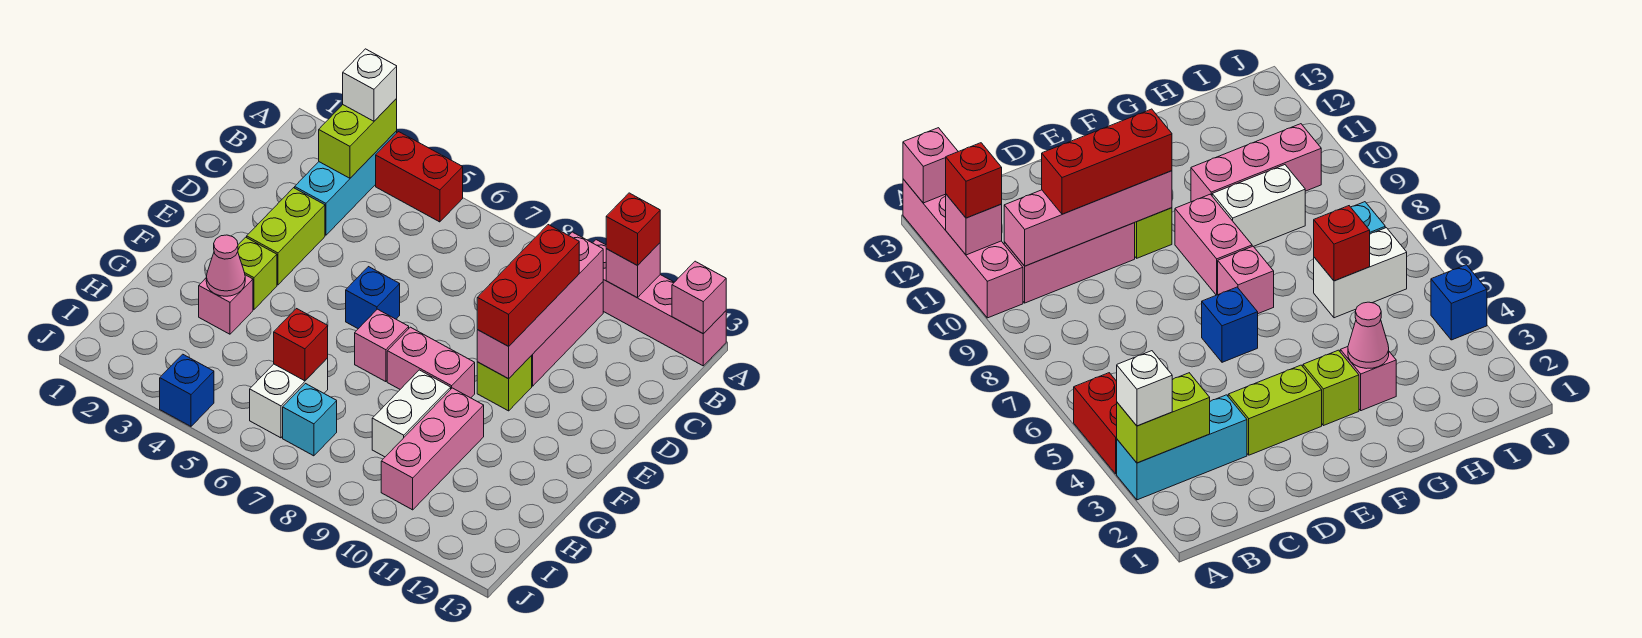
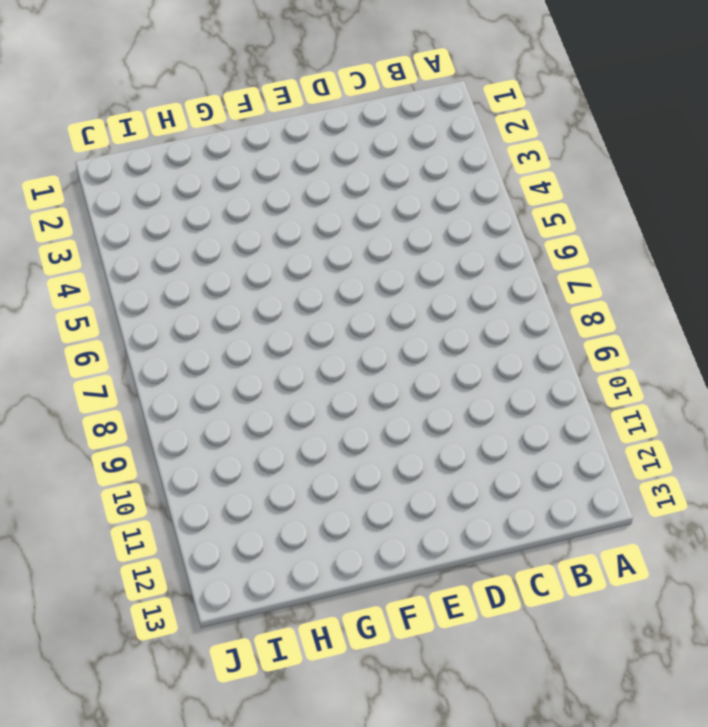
none -> cyan 1x3 brick [295,131,397,235]
none -> red 1x2 brick [376,132,463,222]
none -> pink 1x4 brick [593,240,726,366]

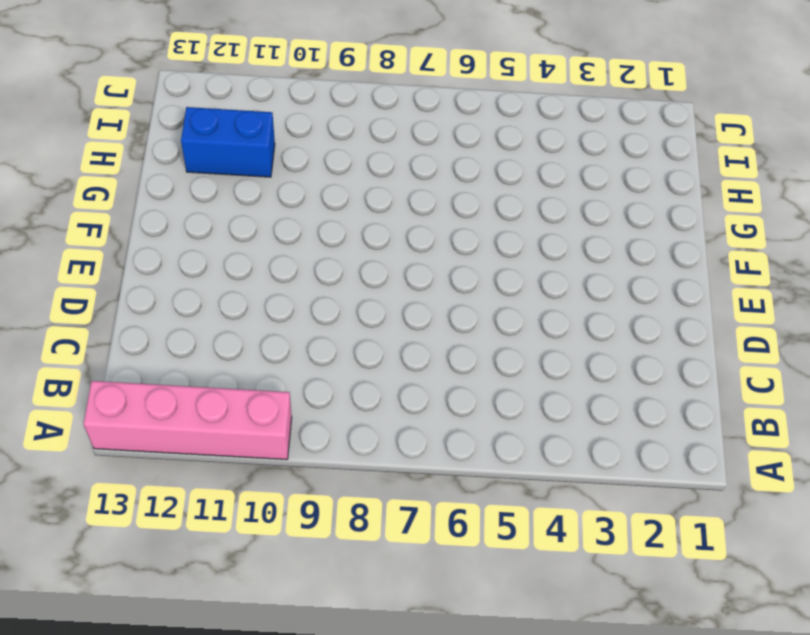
blue 1x2 brick [181,107,275,177] -> none
none -> cyan 1x3 brick [295,131,397,235]
none -> red 1x2 brick [376,132,463,222]
none -> pink 1x3 brick [531,282,603,386]

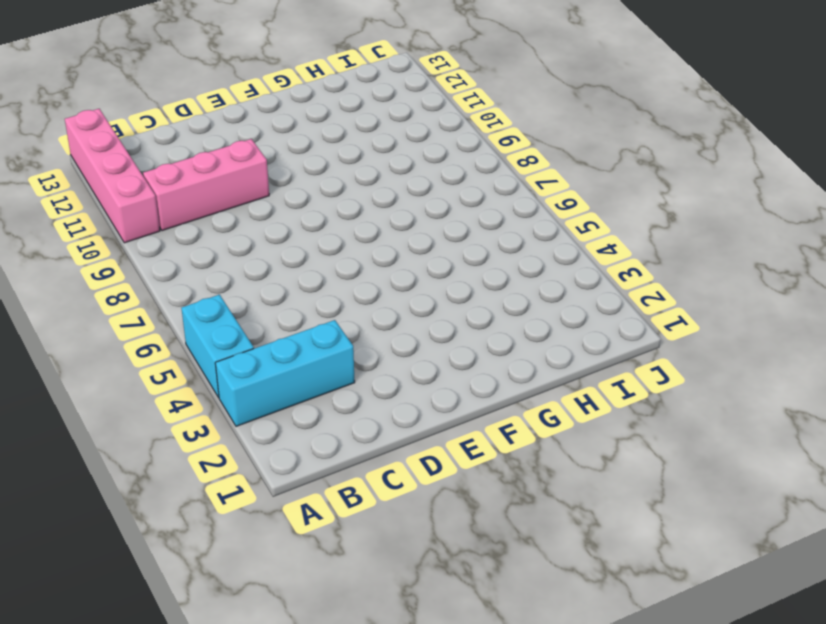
cyan 1x2 brick [181,295,254,398] -> red 1x2 brick [376,132,463,222]
none -> lime 1x2 brick [247,188,325,285]
none -> blue 1x1 brick [346,267,400,329]
none -> lime 1x1 brick [477,356,532,411]

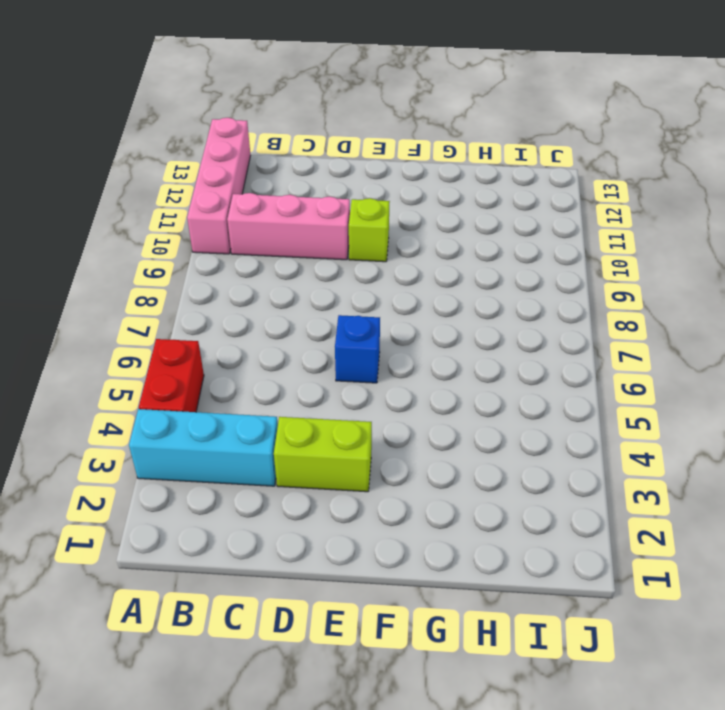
none -> lime 1x1 brick [238,237,277,309]
none -> pink 1x1 brick [355,309,409,382]
none -> pink 1x2 brick [387,327,475,398]

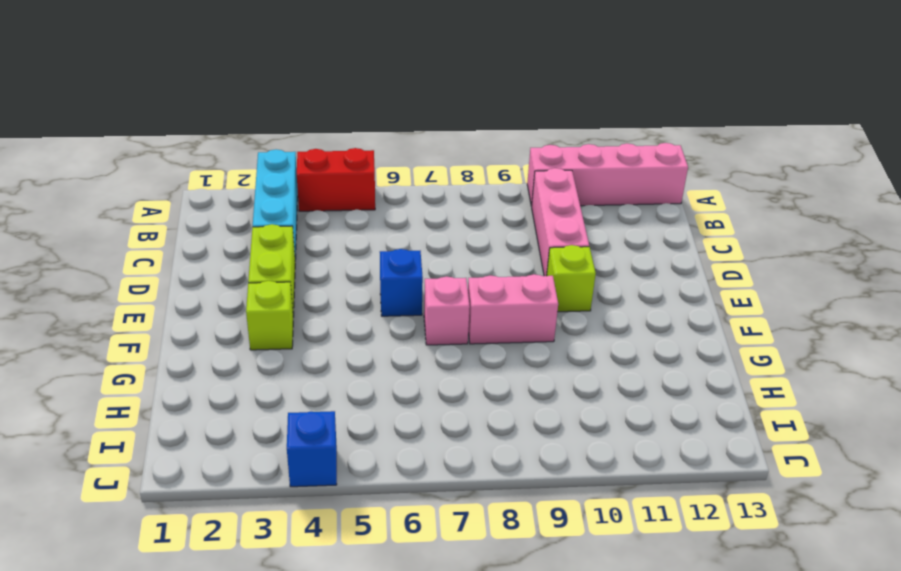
none -> pink 1x1 brick [199,275,253,334]
none -> white 1x2 brick [372,370,451,457]
none -> pink 1x3 brick [381,388,484,510]

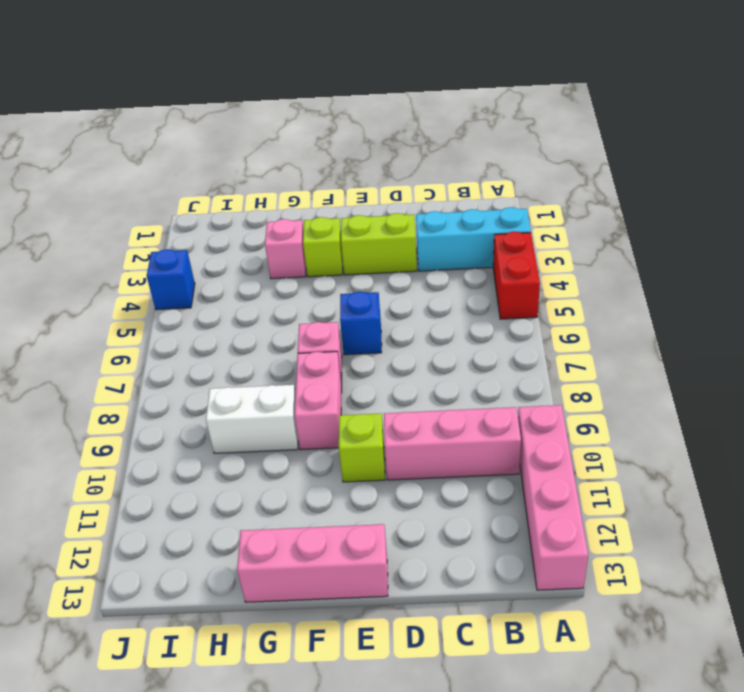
pink 1x3 brick [237,524,388,602] -> pink 1x3 brick moved to [381,388,484,510]
none -> white 1x2 brick [250,358,328,438]
none -> cyan 1x1 brick [283,384,337,456]
none -> lime 1x2 brick [319,99,397,178]

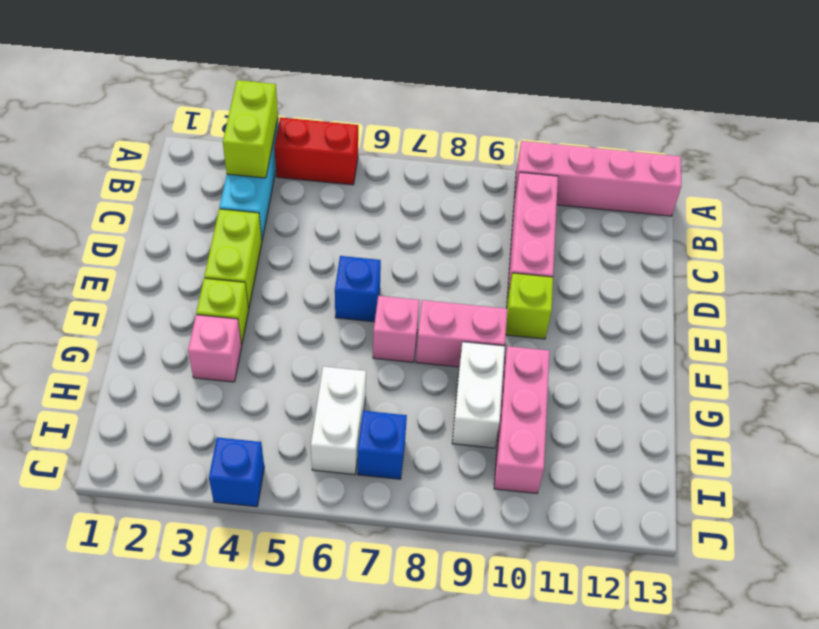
blue 1x1 brick [358,411,407,479] -> cyan 1x1 brick [283,384,337,456]
none -> pink 1x1 brick [606,243,660,298]
none -> pink 1x1 brick [672,261,726,334]
none -> pink 1x4 brick [477,232,603,379]

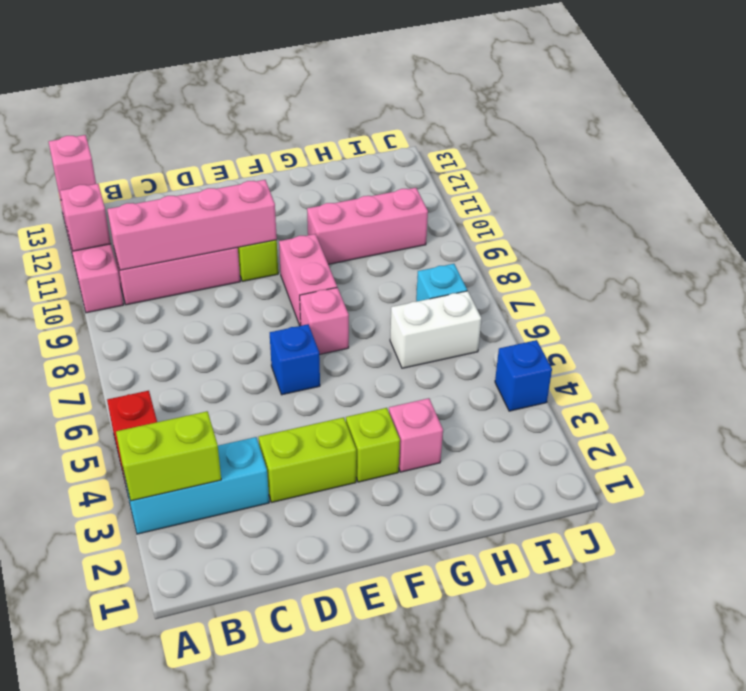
none -> white 1x2 brick [372,370,451,457]
none -> pink 1x1 cone [206,235,245,296]
none -> red 1x1 brick [274,309,328,381]

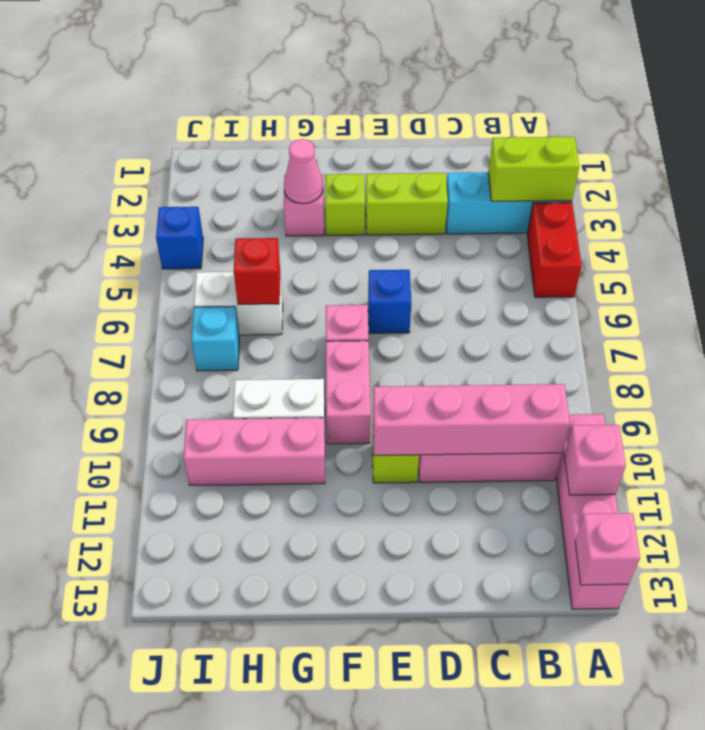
none -> white 1x1 brick [343,49,397,121]
none -> red 1x1 brick [606,193,660,265]
none -> red 1x3 brick [477,225,579,346]

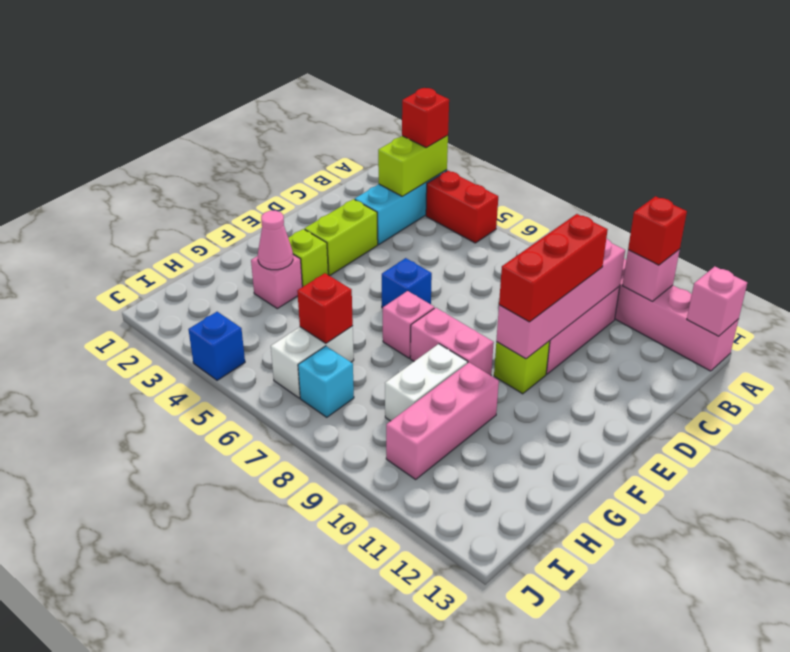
red 1x1 brick [402,88,449,148] -> white 1x1 brick [343,49,397,121]

